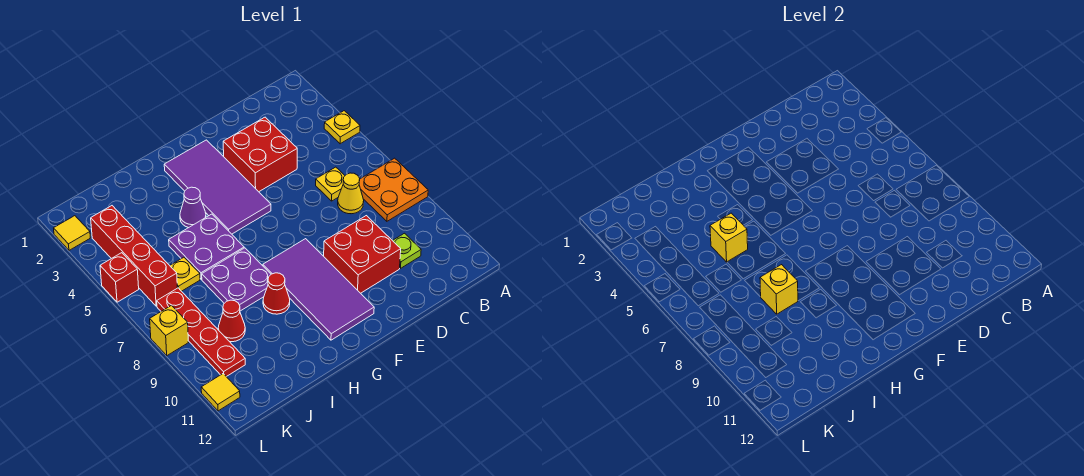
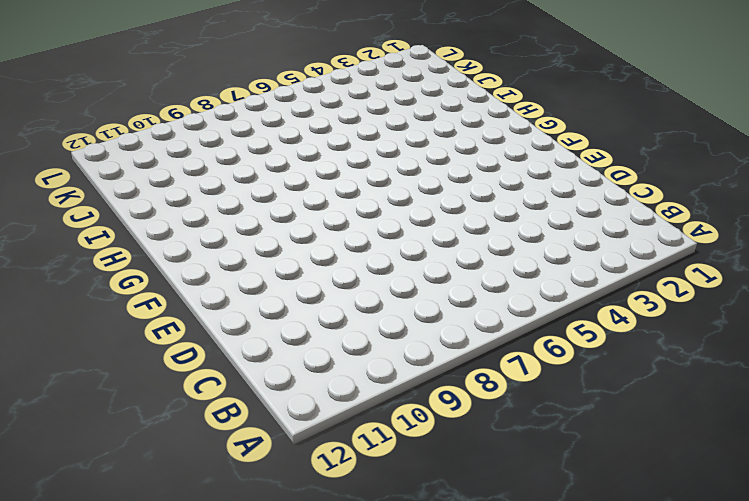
none -> yellow 1x1 plate [324,111,360,144]
none -> orange 2x2 plate [359,158,428,221]
none -> yellow 1x1 plate [316,167,345,201]

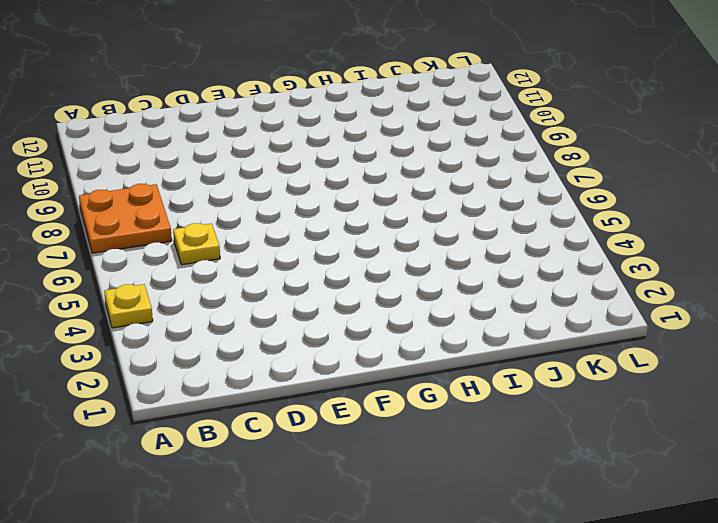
none -> yellow 1x1 cone [338,173,364,214]
none -> lime 1x1 plate [393,233,421,268]
none -> red 2x2 brick [223,117,297,192]

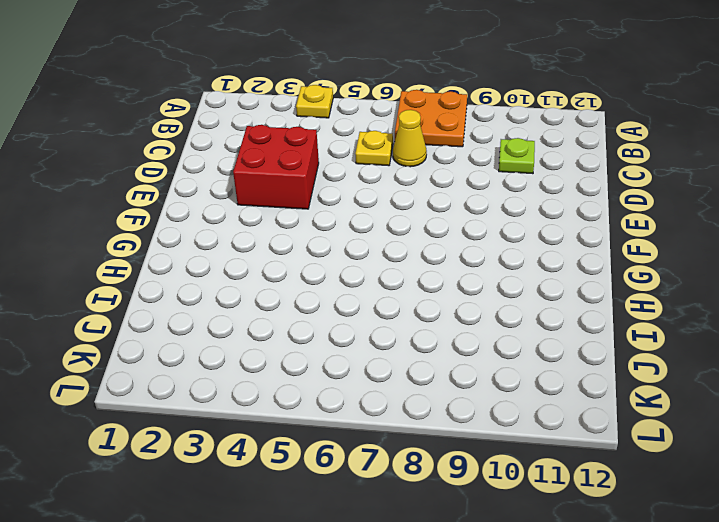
none -> red 2x2 brick [324,216,401,293]
none -> purple 2x4 tile [164,140,271,234]
none -> purple 2x4 tile [263,239,374,340]

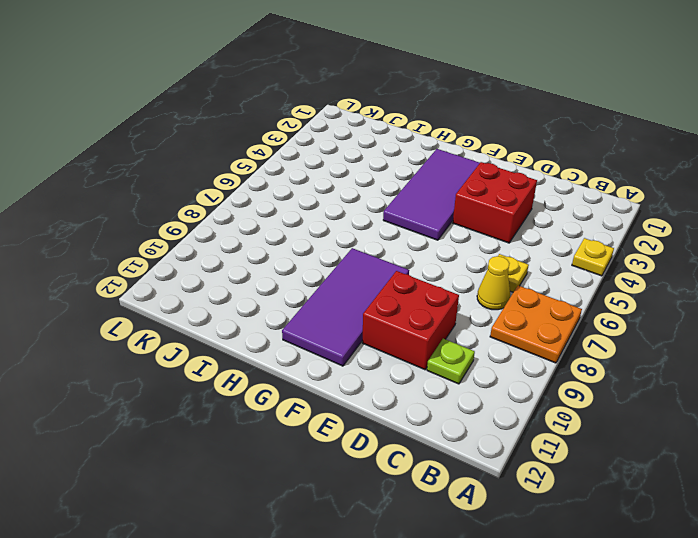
none -> purple 1x1 cone [180,187,206,228]
none -> purple 2x2 plate [169,214,244,279]
none -> purple 2x2 plate [202,248,271,311]

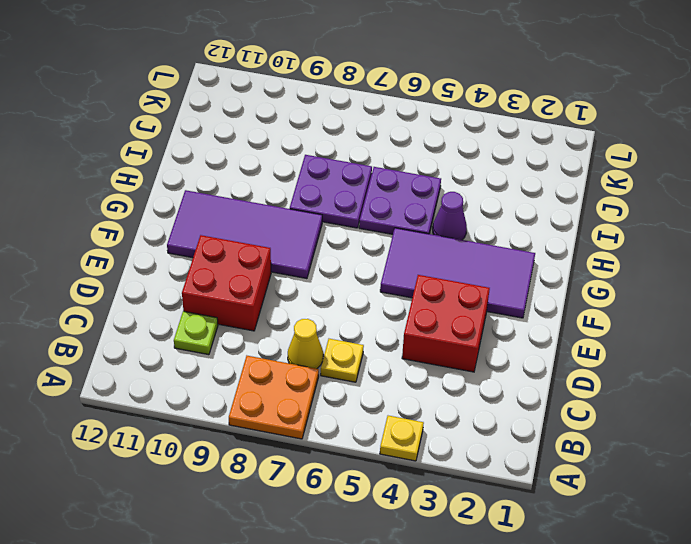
none -> red 1x1 cone [263,273,290,314]
none -> yellow 1x1 plate [170,257,200,291]
none -> red 1x1 cone [218,300,245,342]

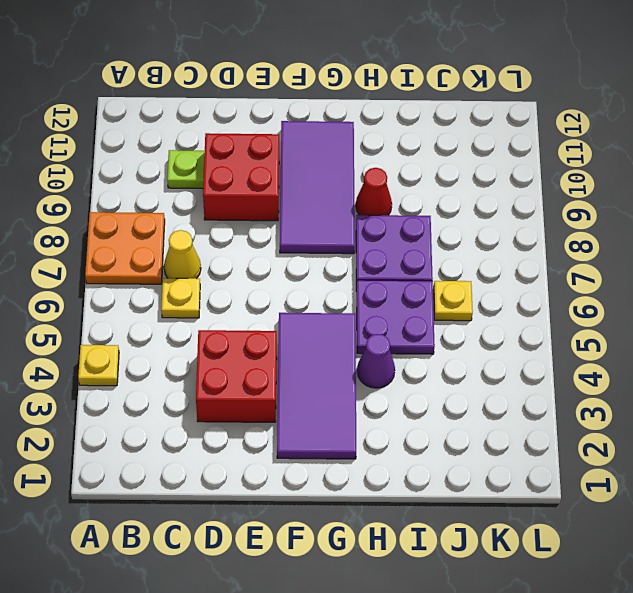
none -> red 1x1 cone [218,300,245,342]
none -> red 1x4 brick [91,206,177,306]
none -> red 1x4 plate [157,288,245,377]

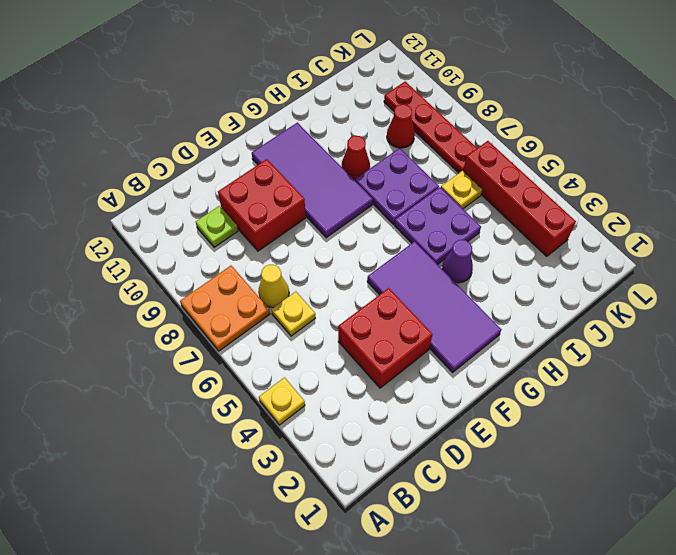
none -> yellow 1x1 tile [54,216,90,250]
none -> red 1x1 brick [100,253,139,302]
none -> yellow 1x1 brick [150,306,188,356]

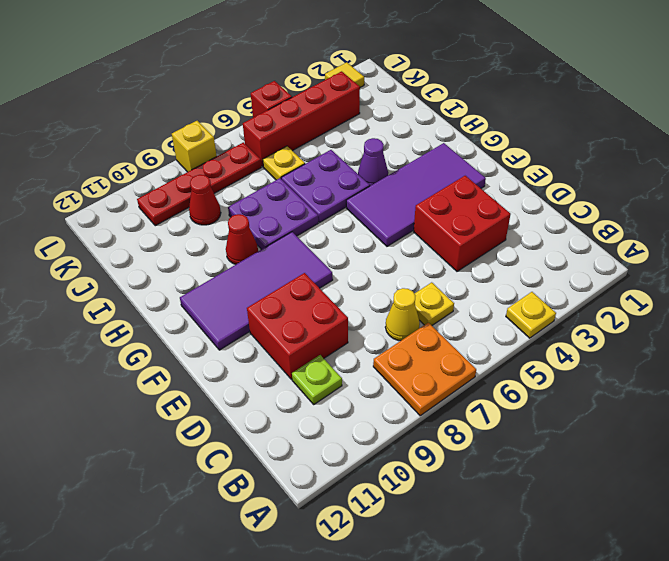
none -> yellow 1x1 tile [201,374,240,411]
none -> yellow 1x1 brick [710,213,748,262]
none -> yellow 1x1 brick [760,265,798,314]

